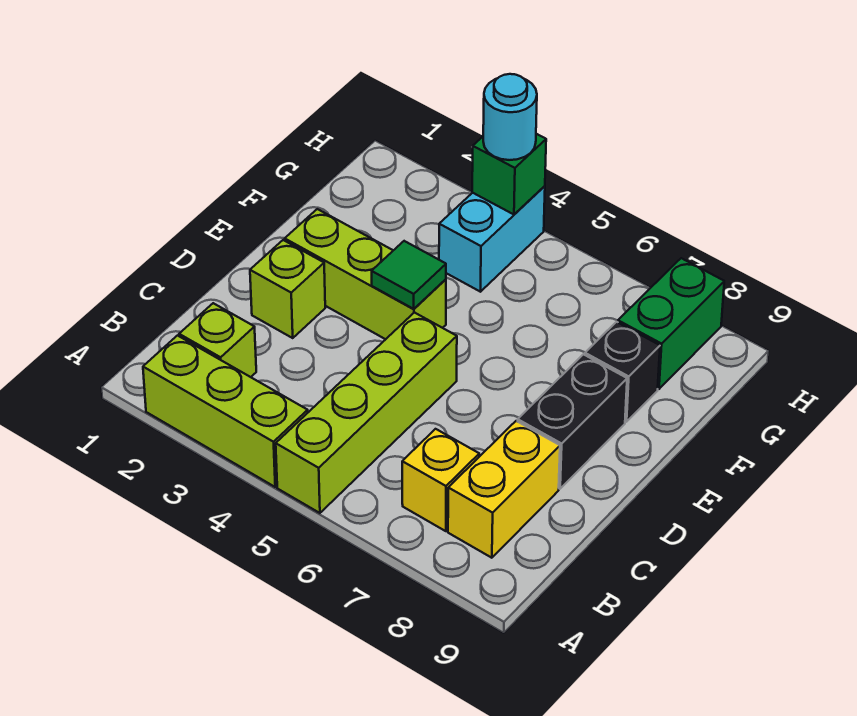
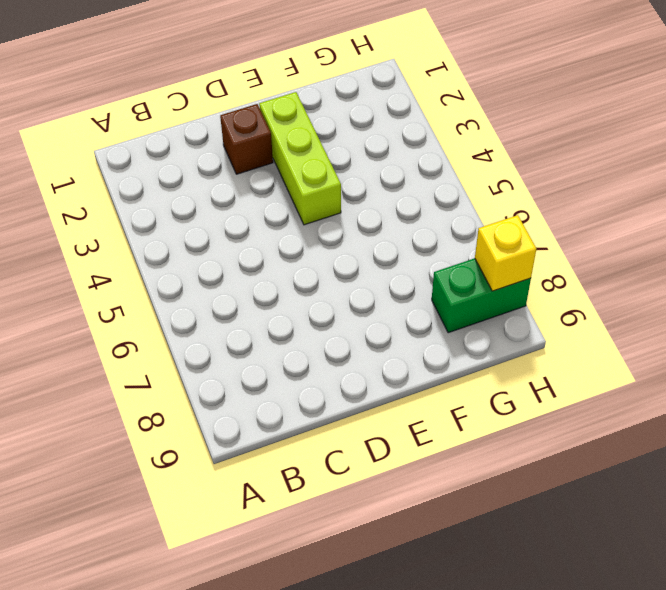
brown 1x1 brick [220,104,273,174] -> lime 1x1 brick [250,240,325,338]
yellow 1x1 brick [475,215,536,291] -> yellow 1x1 brick moved to [402,429,479,531]
none -> lime 1x3 brick [143,336,308,487]
none -> lime 1x4 brick [276,313,457,513]
none -> lime 1x1 brick [179,303,256,377]

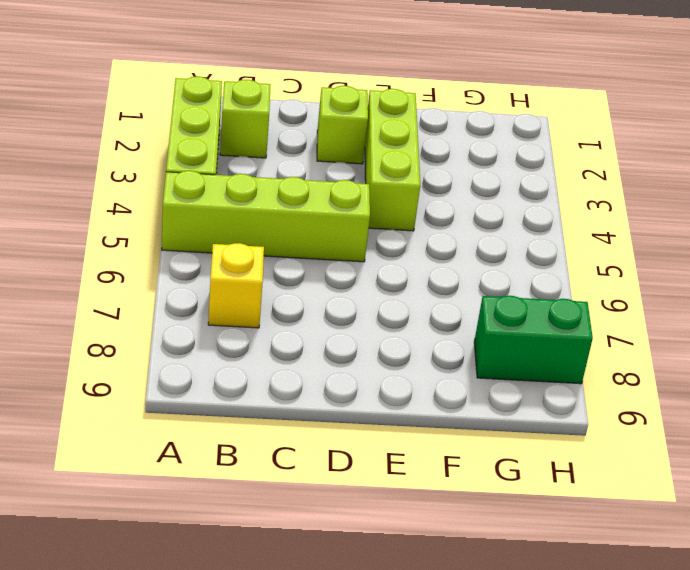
none -> yellow 1x2 brick [448,421,560,558]
none -> black 1x2 brick [518,354,627,489]
none -> black 1x1 brick [585,322,660,422]

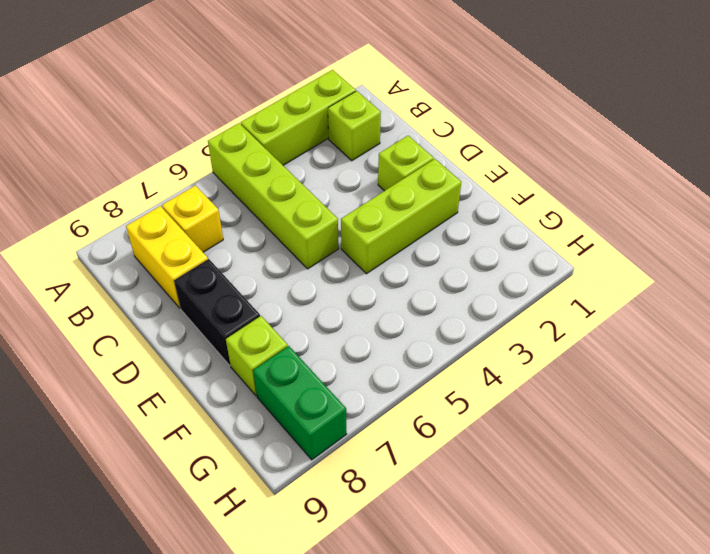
lime 1x1 brick [226,316,288,396] -> black 1x1 brick [585,322,660,422]
none -> cyan 1x2 brick [439,186,545,292]
none -> green 1x1 tile [372,241,446,309]
none -> green 1x1 brick [472,134,546,214]

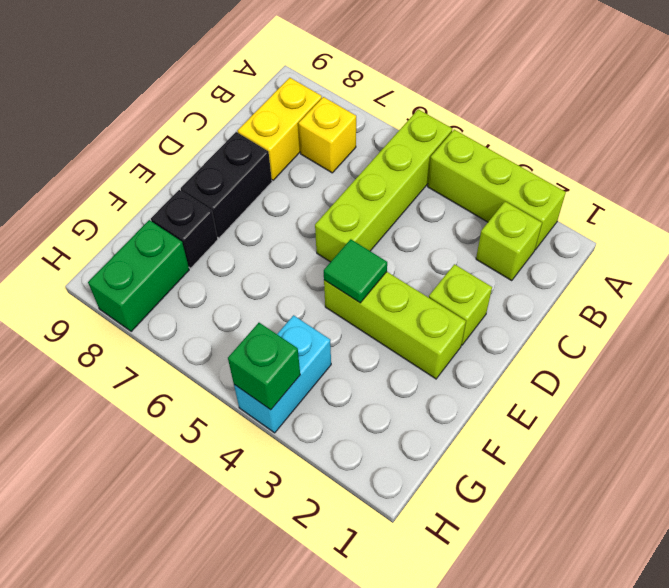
none -> cyan 1x1 round brick [483,74,537,160]

